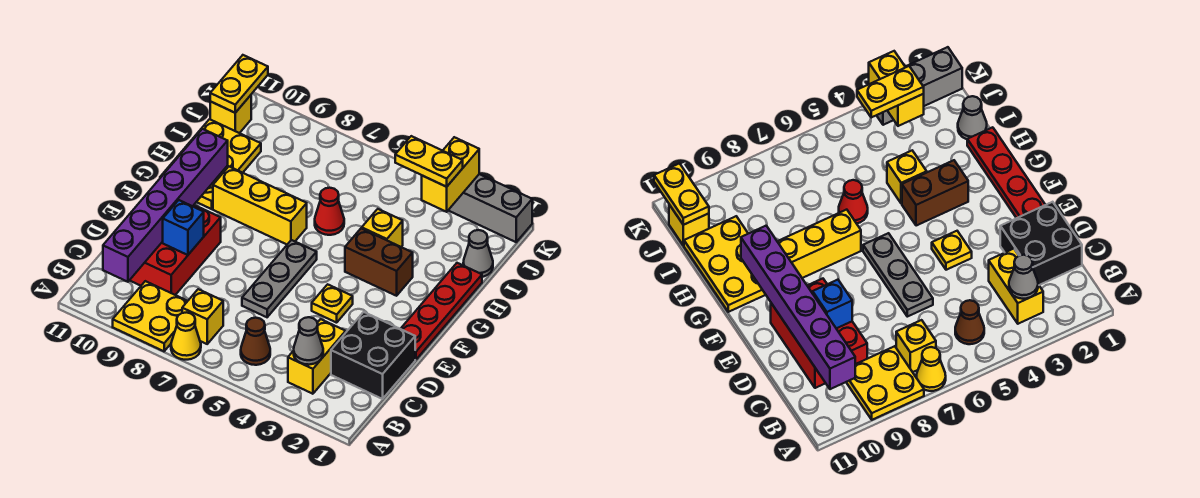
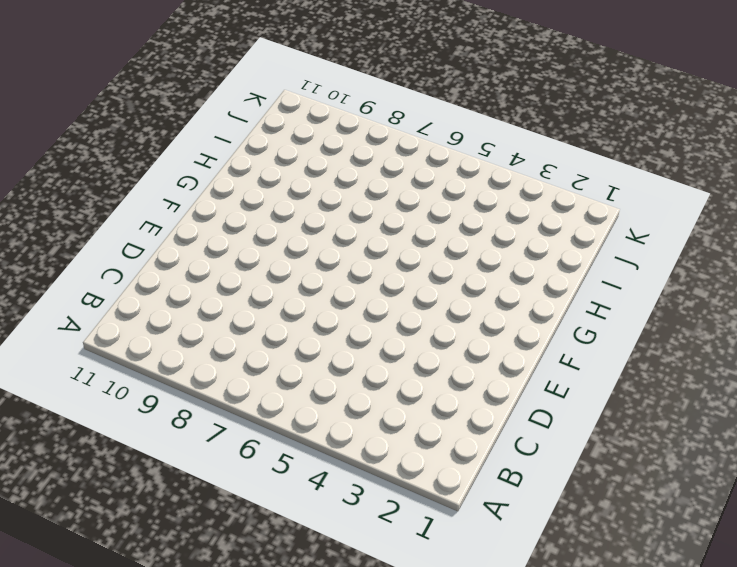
none -> yellow 1x1 cone [171,312,201,360]
none -> yellow 2x2 plate [113,281,187,351]
none -> yellow 1x2 brick [288,319,346,394]

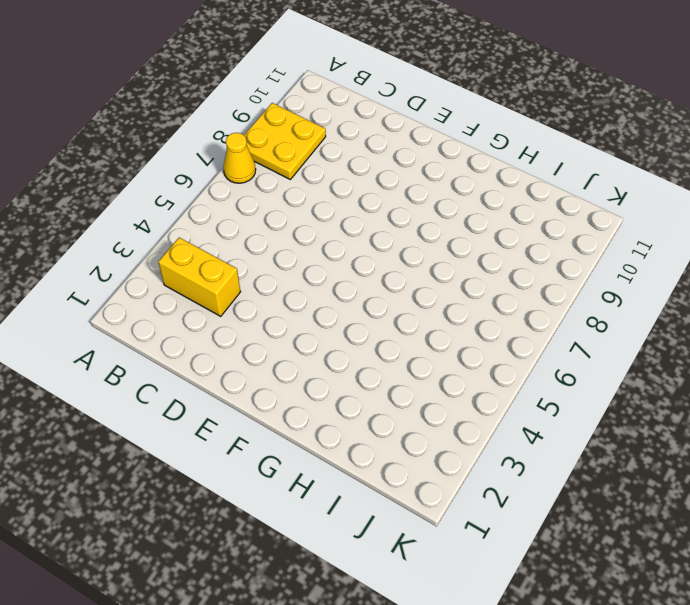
none -> brown 1x1 cone [241,318,270,365]
none -> yellow 1x1 brick [182,289,223,344]
none -> black 2x2 brick [331,312,415,399]

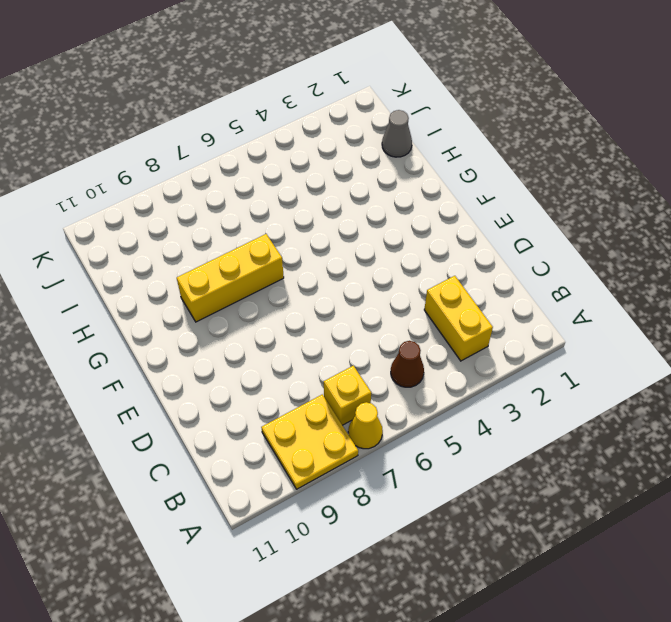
none -> black 2x2 brick [331,312,415,399]
none -> red 2x3 brick [130,205,221,295]
none -> grey 1x3 plate [242,240,317,317]

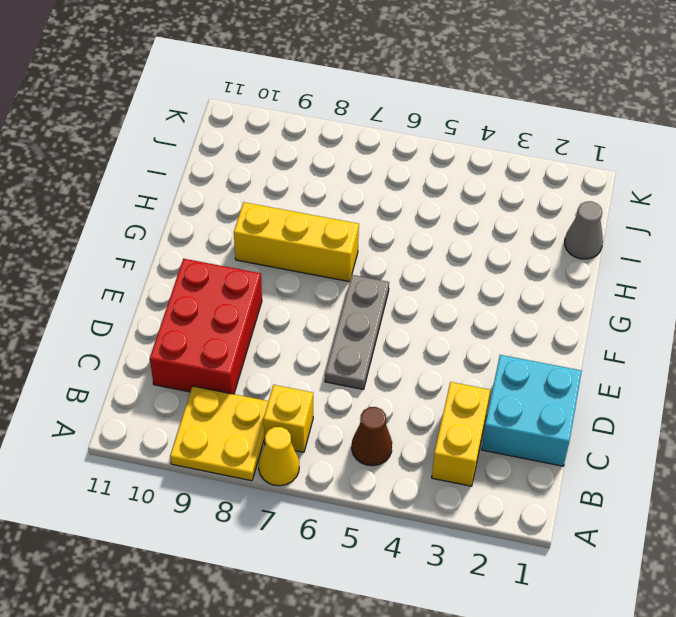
cyan 2x2 brick [481,355,582,466] -> black 2x2 brick [331,312,415,399]
none -> red 1x4 plate [401,263,482,360]
none -> yellow 1x1 plate [312,284,353,323]
none -> brown 1x2 brick [345,228,413,296]

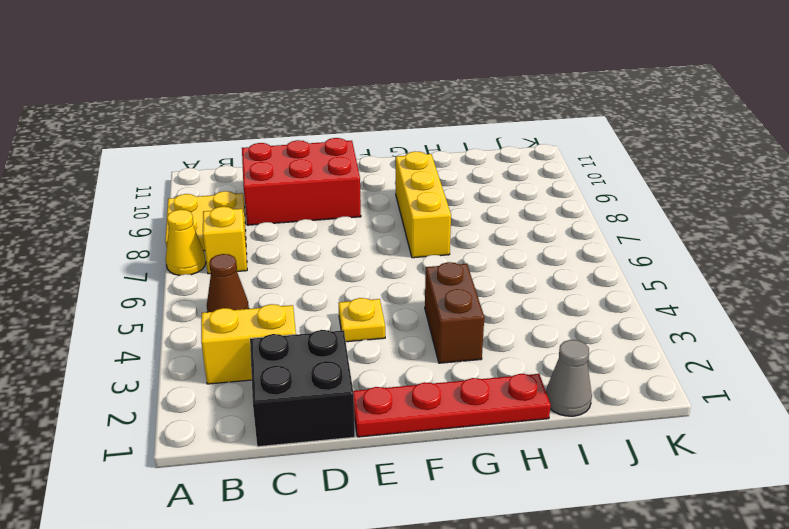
none -> grey 1x3 plate [242,240,317,317]
none -> yellow 2x3 plate [160,119,261,209]
none -> yellow 1x1 brick [362,209,403,247]

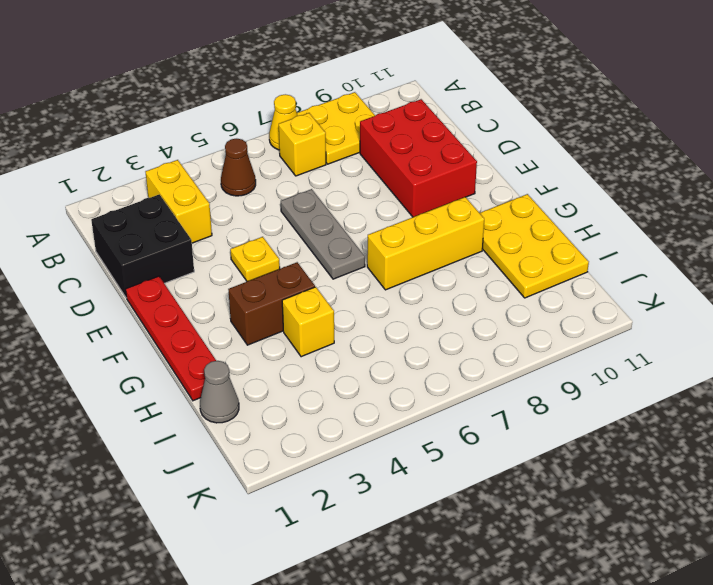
none -> red 1x1 cone [315,188,344,235]
none -> yellow 1x1 brick [210,95,251,133]
none -> grey 1x3 brick [448,174,532,242]

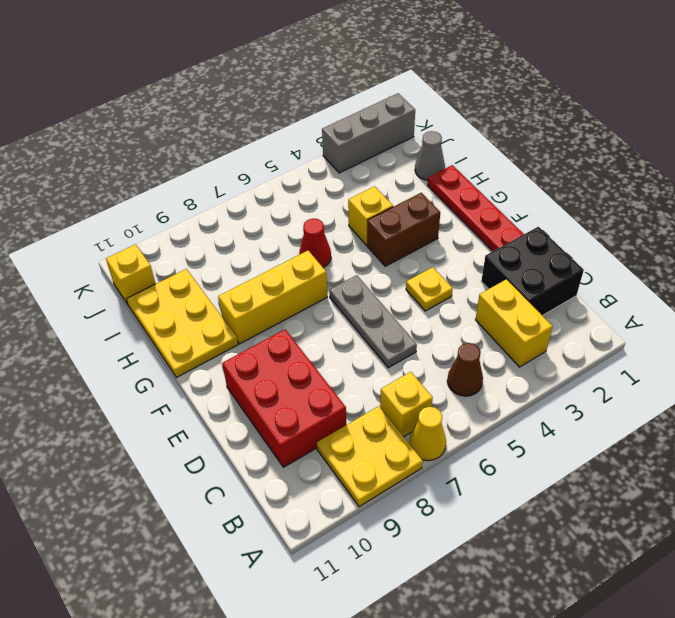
none -> grey 1x1 cone [294,317,323,365]
none -> purple 1x6 brick [103,129,228,282]
none -> blue 1x1 brick [163,200,204,255]

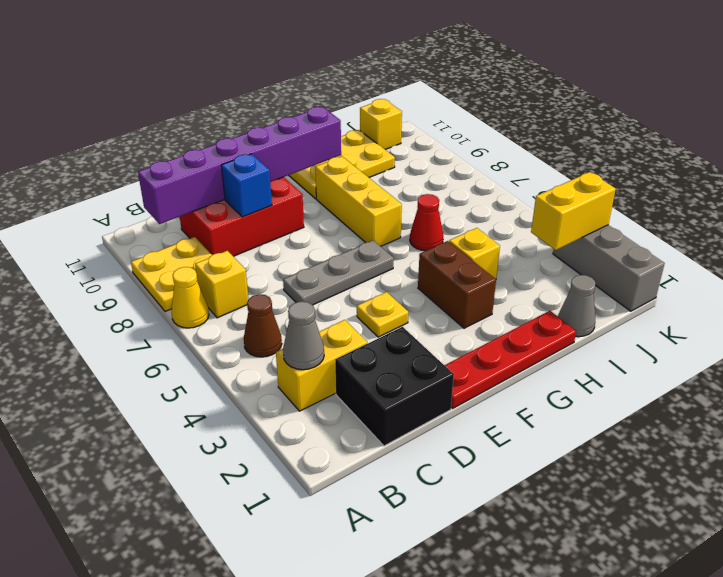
none -> yellow 1x2 plate [210,55,268,113]
none -> yellow 1x2 plate [395,136,463,187]

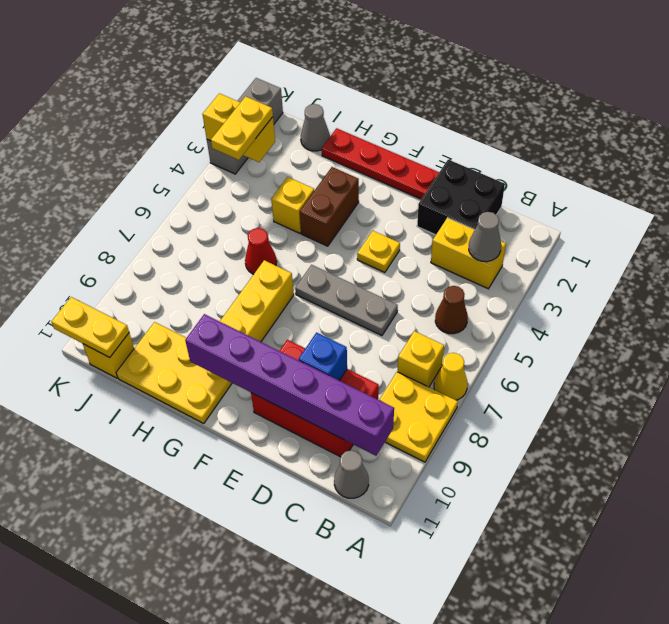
grey 1x1 cone [334,450,369,498] -> none

